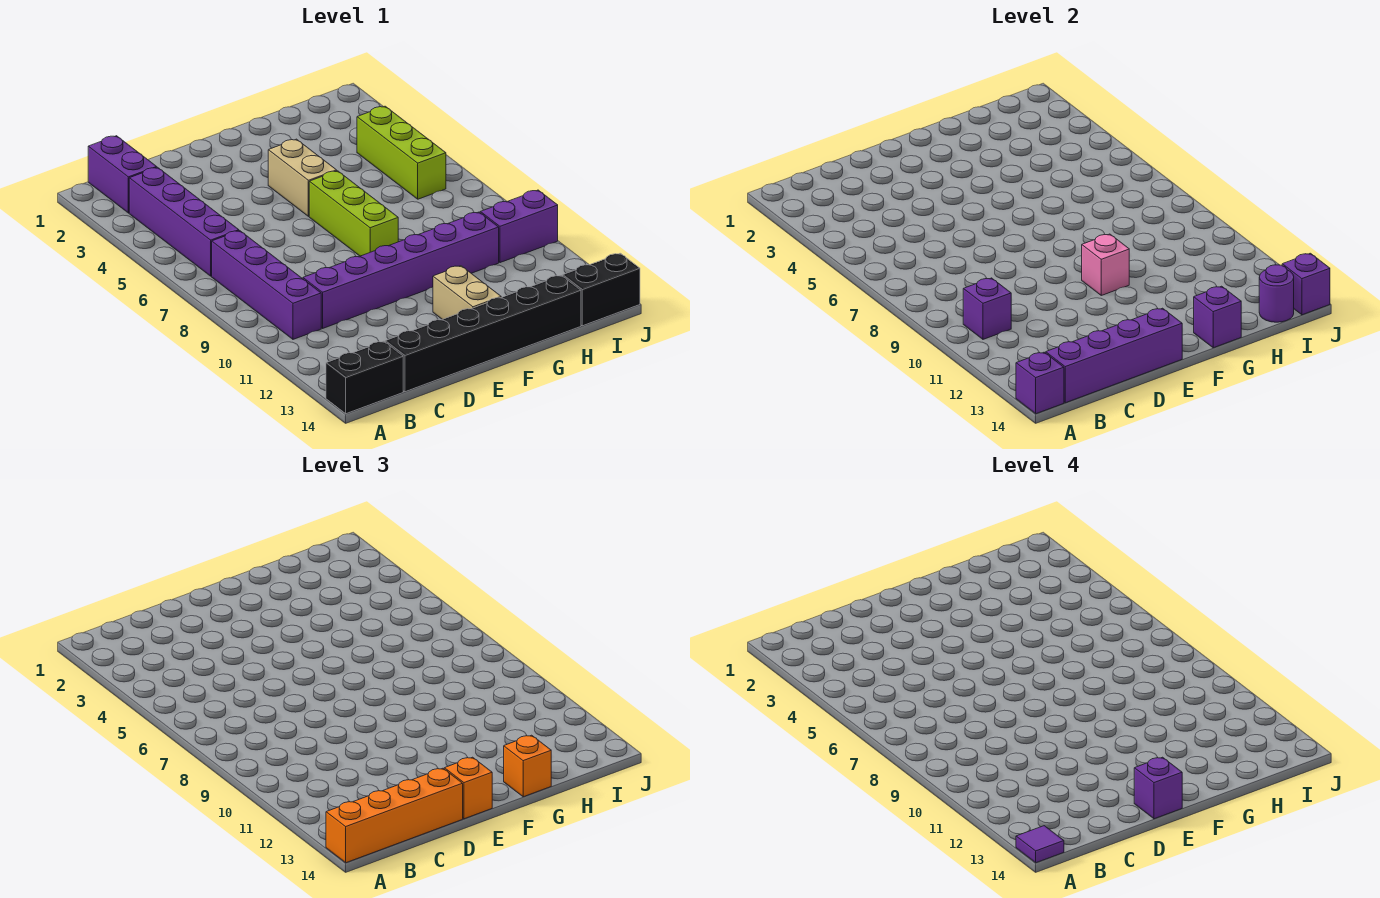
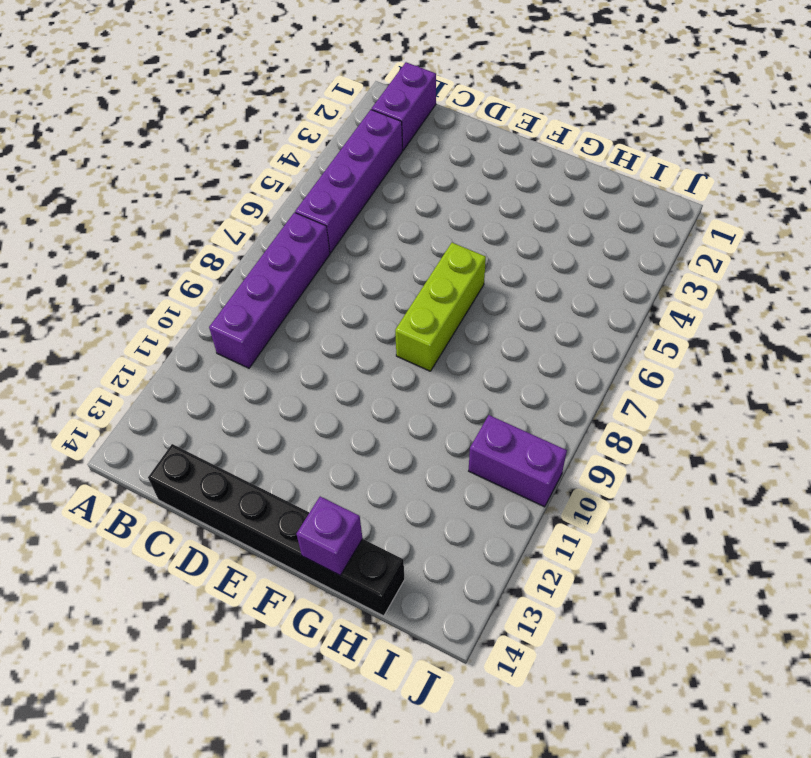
none -> black 1x2 brick [326,341,403,414]
none -> purple 1x6 brick [303,212,499,328]
none -> tan 1x2 brick [268,139,337,217]

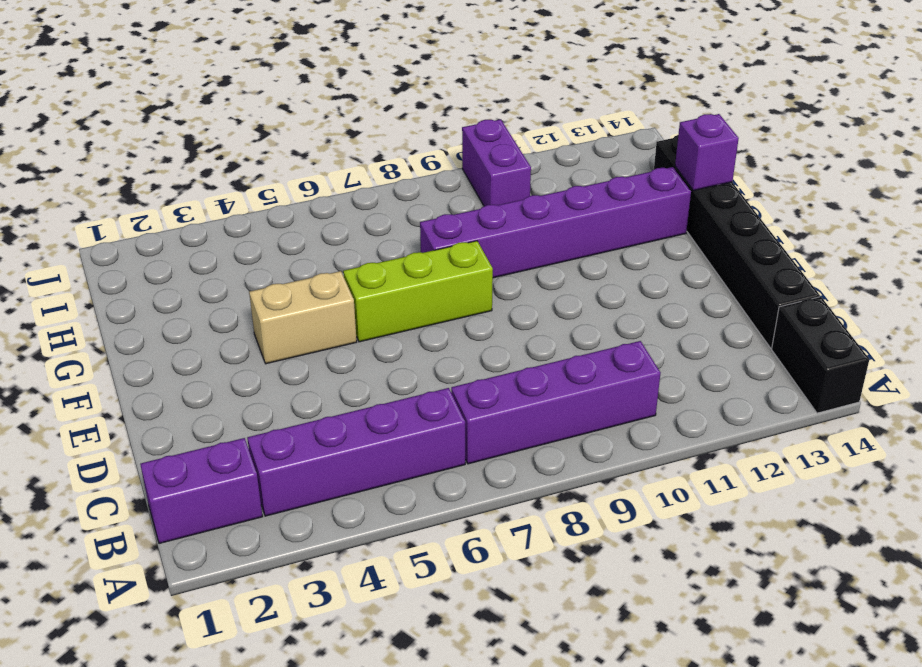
purple 1x6 brick [420,167,691,278] -> purple 1x6 brick turned to [303,212,499,328]
none -> tan 1x2 brick [433,266,501,319]
none -> lime 1x3 brick [357,106,446,199]
none -> black 1x2 brick [563,253,640,326]

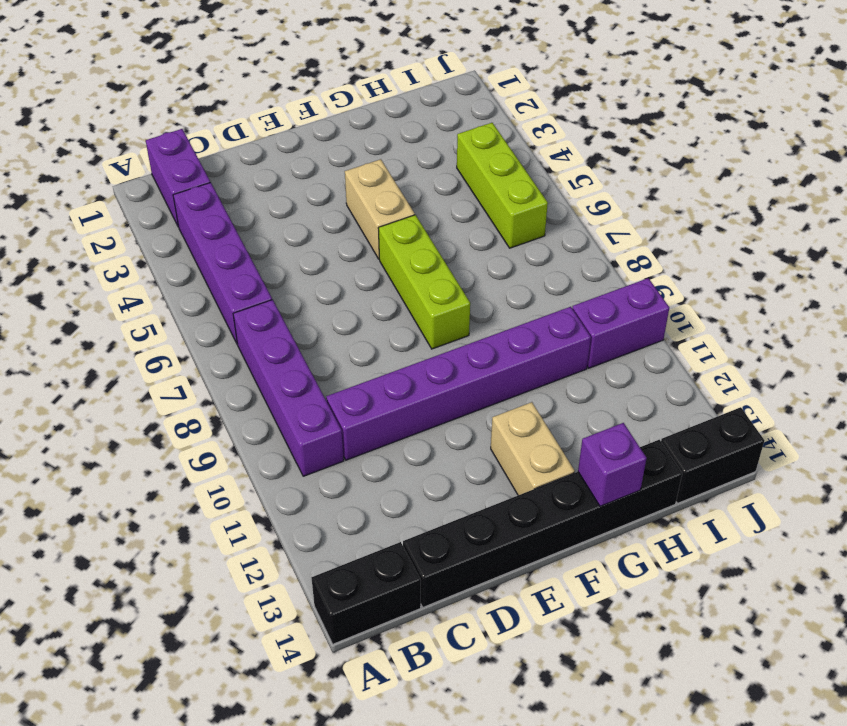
none -> purple 1x1 brick [1016,352,1064,414]
none -> purple 1x1 brick [963,278,1011,339]
none -> purple 1x4 brick [1046,308,1182,403]

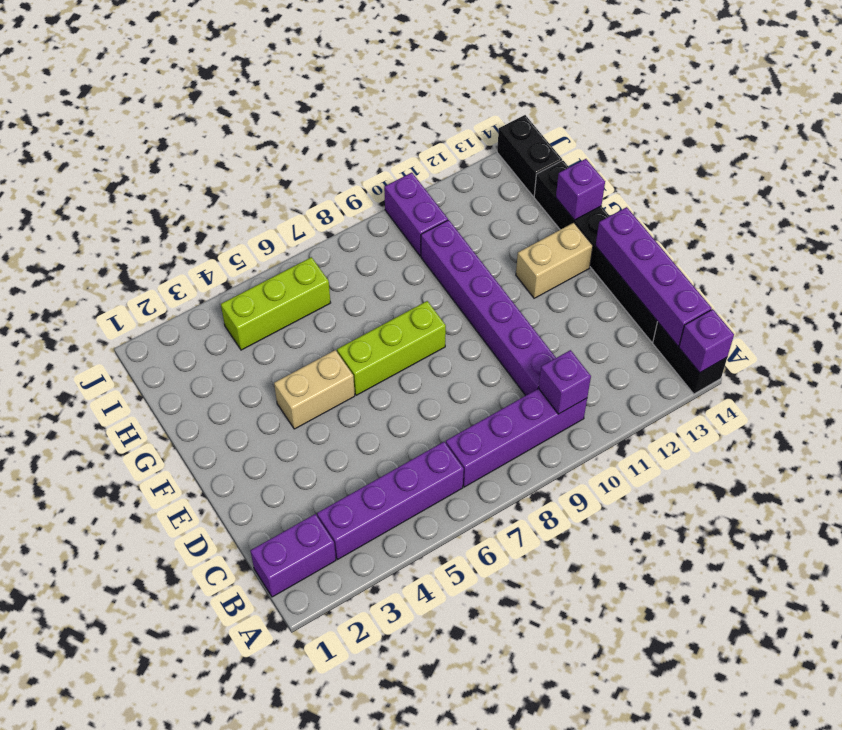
none -> pink 1x1 brick [1082,234,1129,295]
none -> purple 1x1 round brick [1259,265,1294,322]
none -> purple 1x1 brick [1282,253,1330,315]

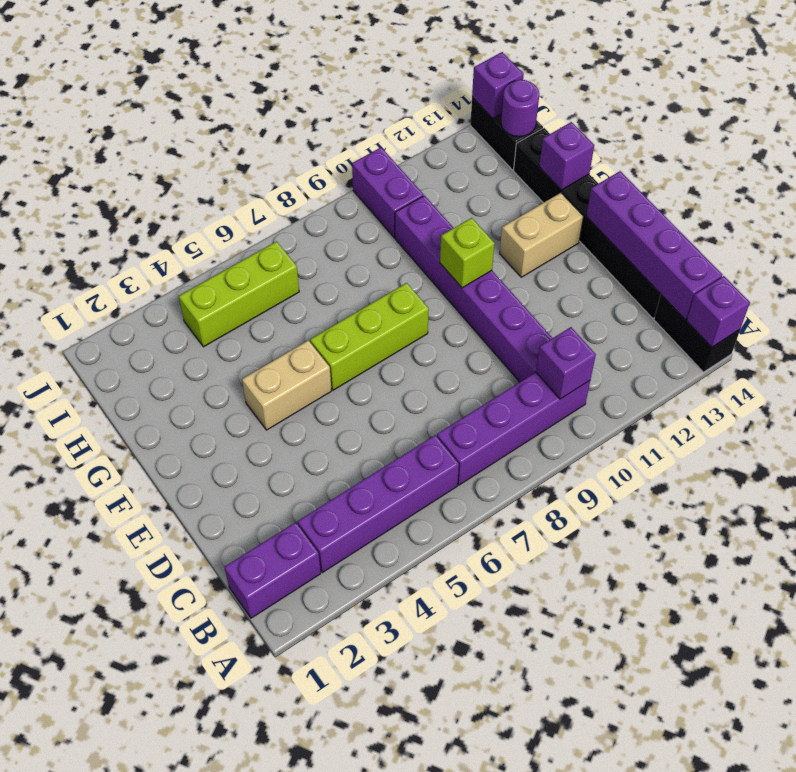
lime 1x1 brick [440,218,495,288] -> pink 1x1 brick [1082,234,1129,295]
none -> orange 1x4 brick [326,768,463,863]
none -> orange 1x1 brick [444,757,492,819]
none -> orange 1x1 brick [504,735,551,797]

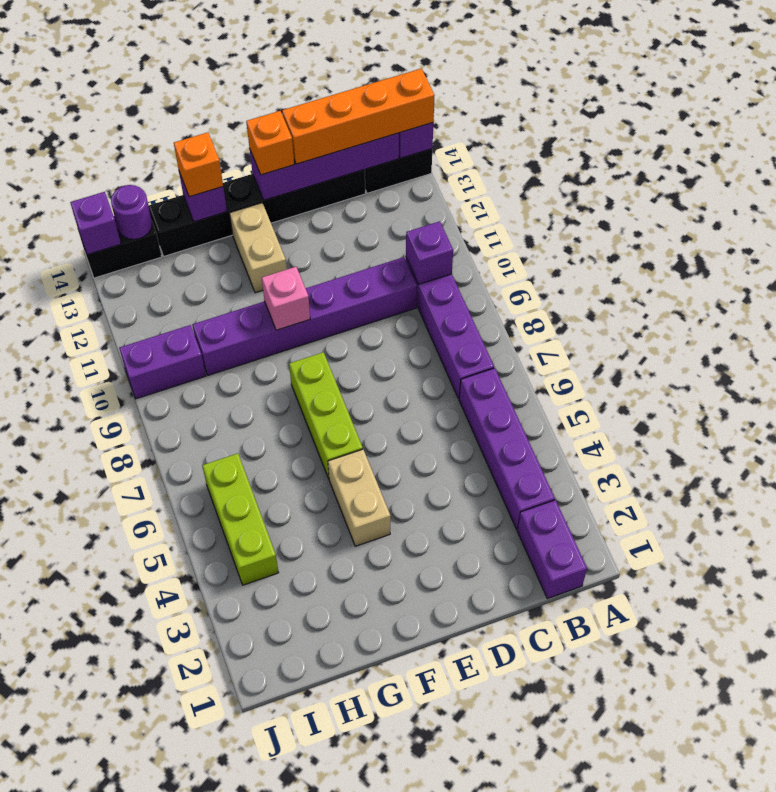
none -> purple 1x1 tile [1016,826,1064,863]
none -> purple 1x1 brick [1134,757,1182,819]

